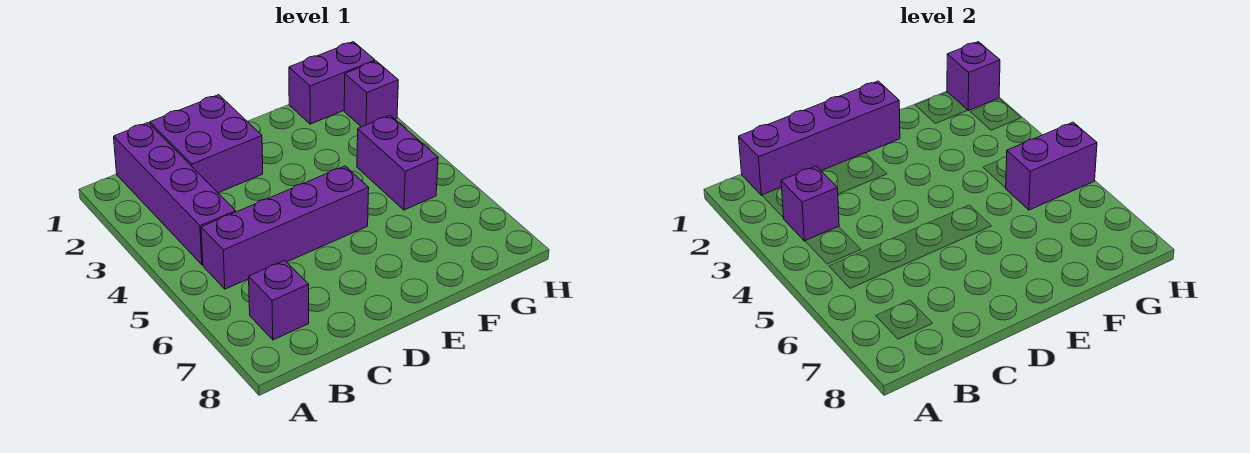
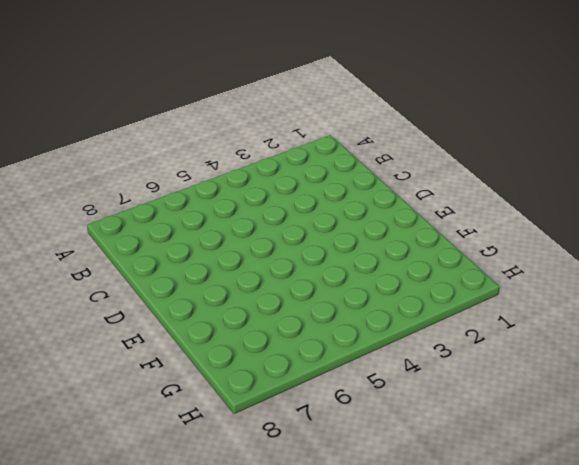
none -> purple 1x4 brick [114,123,236,265]
none -> purple 1x4 brick [201,166,369,289]

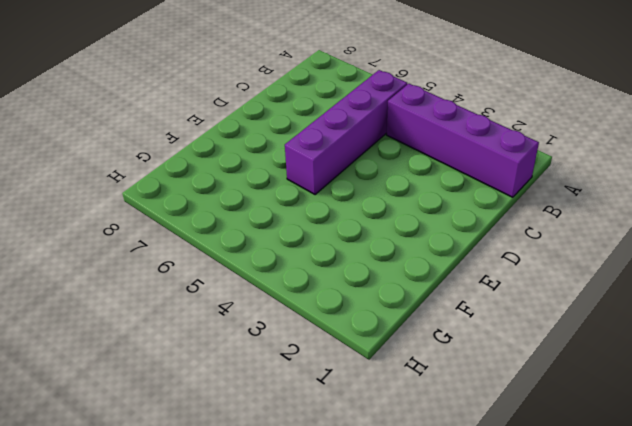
none -> purple 1x1 brick [249,260,309,340]
none -> purple 2x2 brick [150,95,263,193]

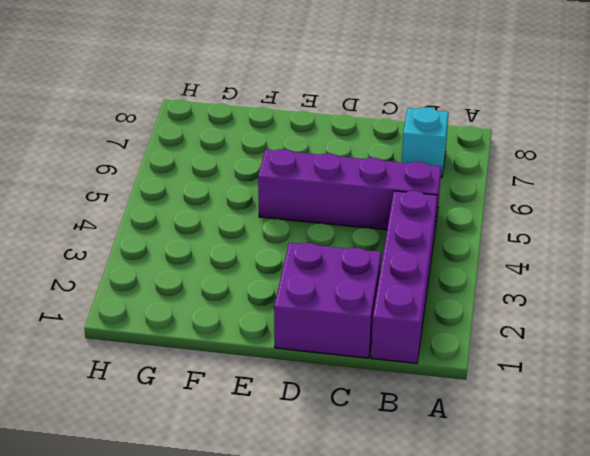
cyan 1x1 brick [402,107,449,177] -> purple 1x1 brick [249,260,309,340]
none -> purple 1x2 brick [289,42,375,124]
none -> purple 1x2 brick [357,115,438,210]

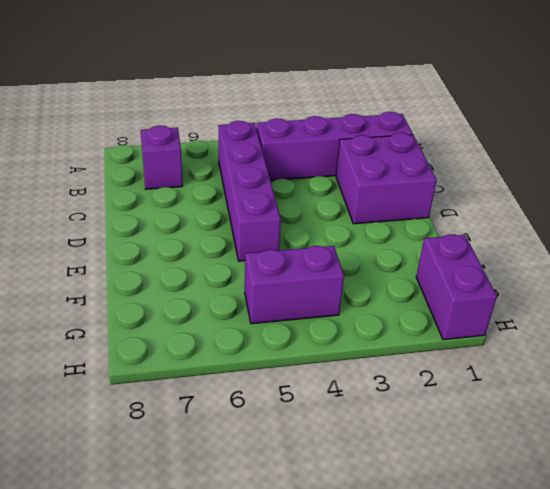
none -> purple 1x1 brick [344,61,398,127]
none -> purple 1x4 brick [739,81,900,195]

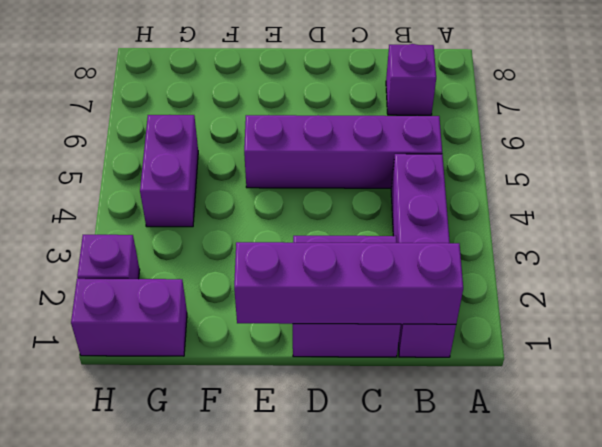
none -> purple 1x1 brick [781,166,839,241]
none -> purple 1x2 brick [1006,122,1097,210]

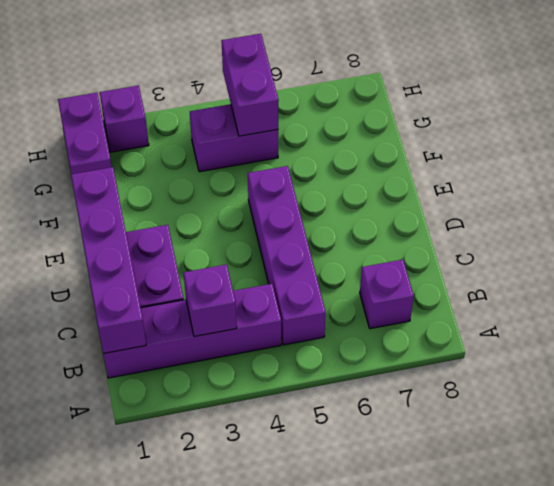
none -> purple 1x1 brick [947,42,1000,111]

